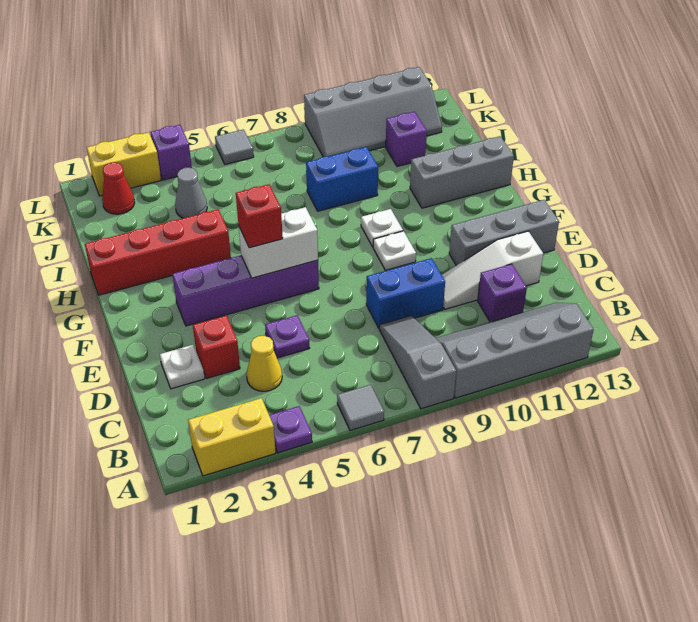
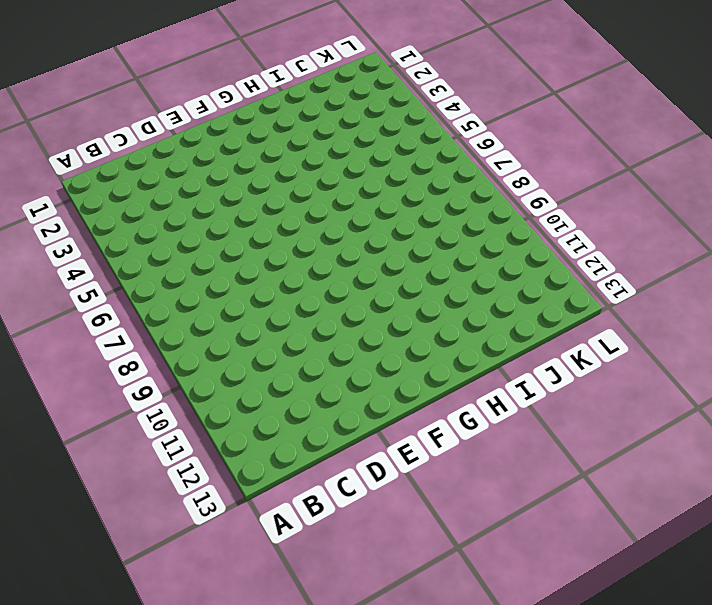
none -> yellow 1x2 brick [188,398,276,476]
none -> purple 1x1 plate [269,406,312,453]
none -> grey 1x1 tile [337,385,384,431]

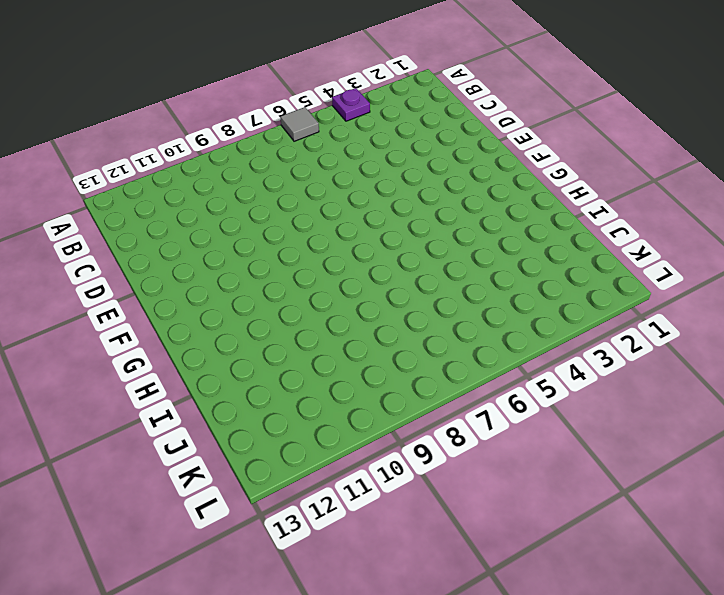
none -> yellow 1x2 brick [188,398,276,476]
none -> grey 1x3 slope [379,316,456,409]
none -> grey 2x4 slope [436,303,594,398]

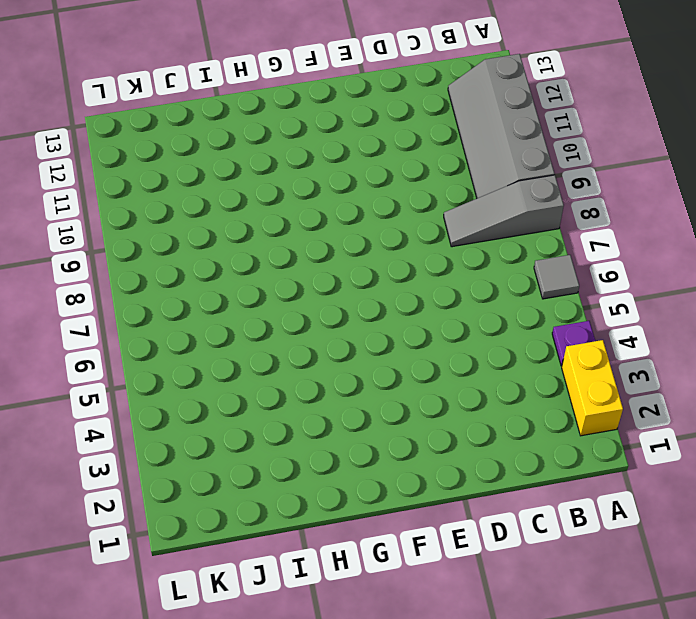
none -> yellow 1x1 cone [246,336,282,391]
none -> purple 1x1 brick [478,264,527,322]
none -> white 1x1 plate [160,345,205,389]

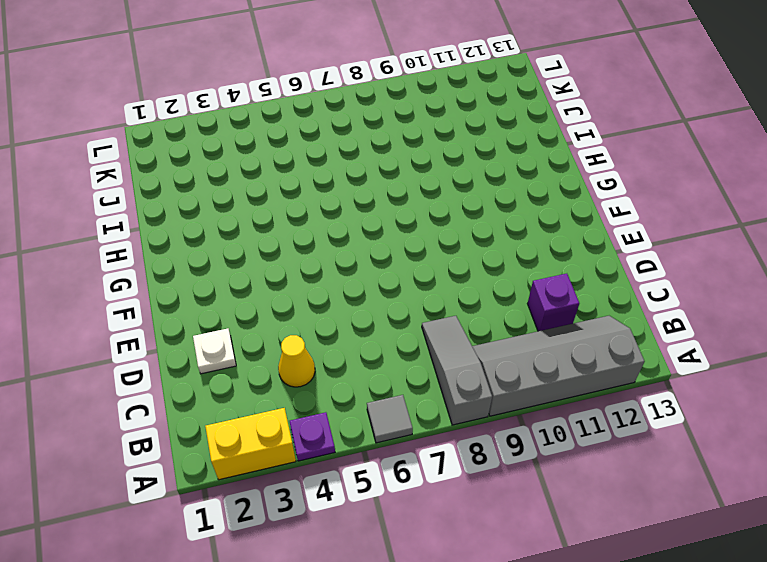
none -> red 1x1 brick [193,315,240,378]
none -> purple 1x1 plate [265,315,309,358]
none -> blue 1x2 brick [366,258,445,328]

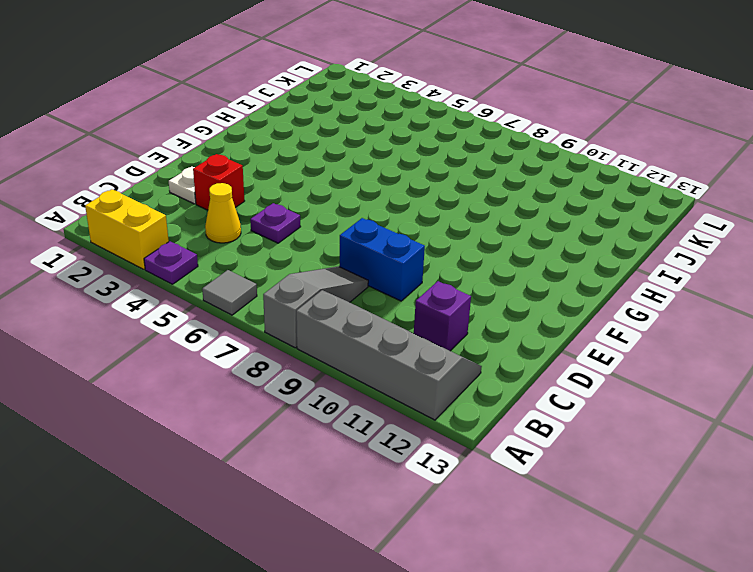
none -> white 1x3 slope [442,231,543,309]
none -> grey 1x3 brick [449,200,559,265]
none -> purple 1x4 brick [172,255,319,326]

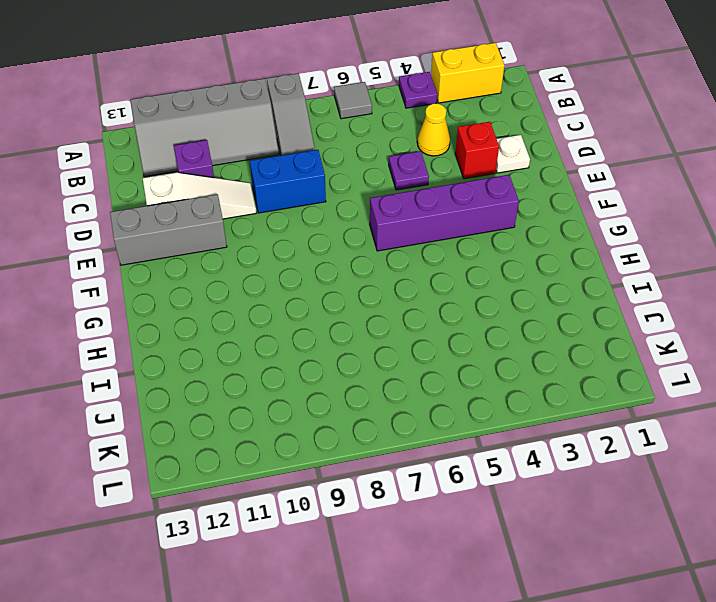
none -> white 1x1 plate [373,231,416,270]
none -> white 1x1 plate [361,209,403,247]
none -> red 1x4 brick [85,209,231,295]

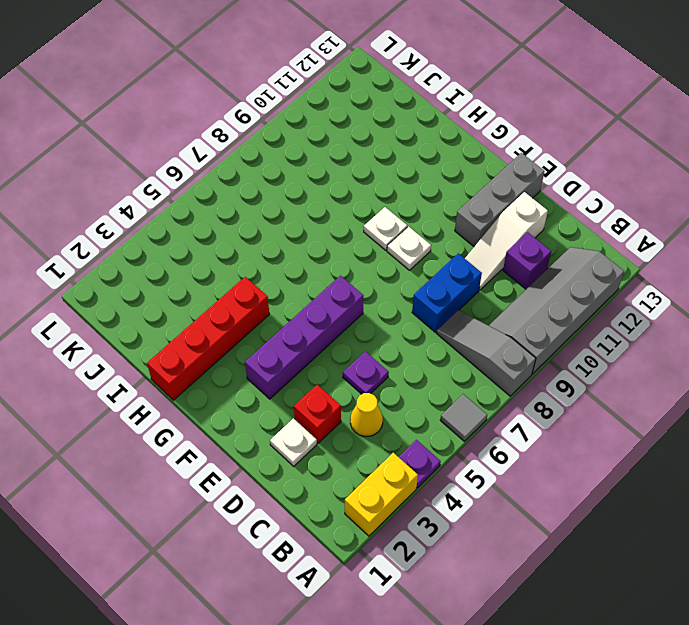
none -> grey 1x3 brick [410,136,514,208]
none -> blue 1x2 brick [306,147,378,211]
none -> grey 1x1 cone [175,168,207,218]

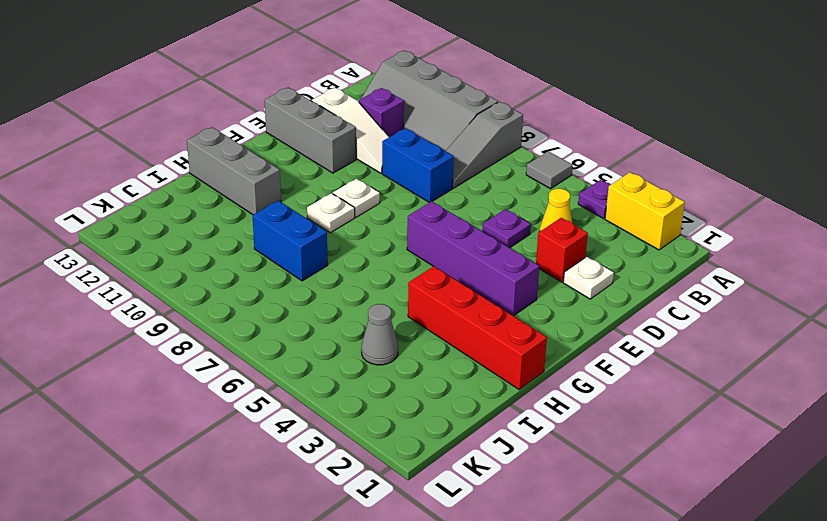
none -> purple 1x1 brick [386,112,427,167]
none -> red 1x1 cone [102,162,135,214]
none -> grey 2x4 slope [304,67,442,157]

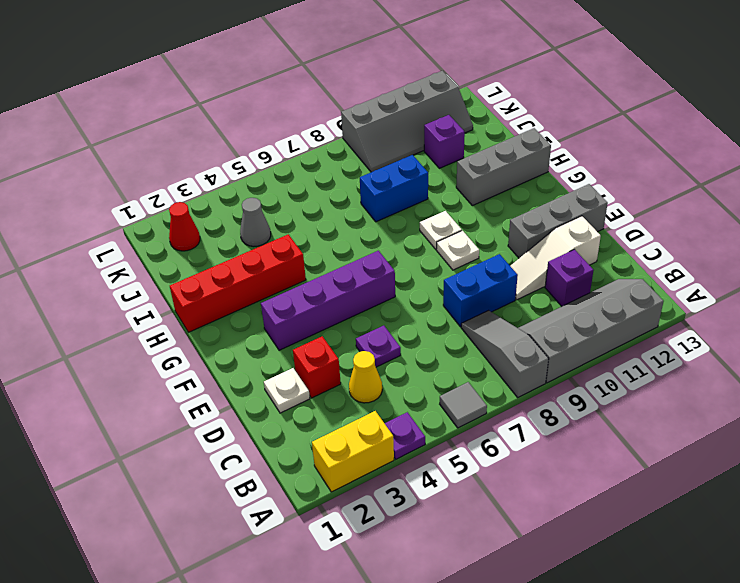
none -> yellow 1x2 brick [87,132,161,196]
none -> purple 1x1 brick [151,125,192,180]
none -> grey 1x1 tile [215,129,254,164]

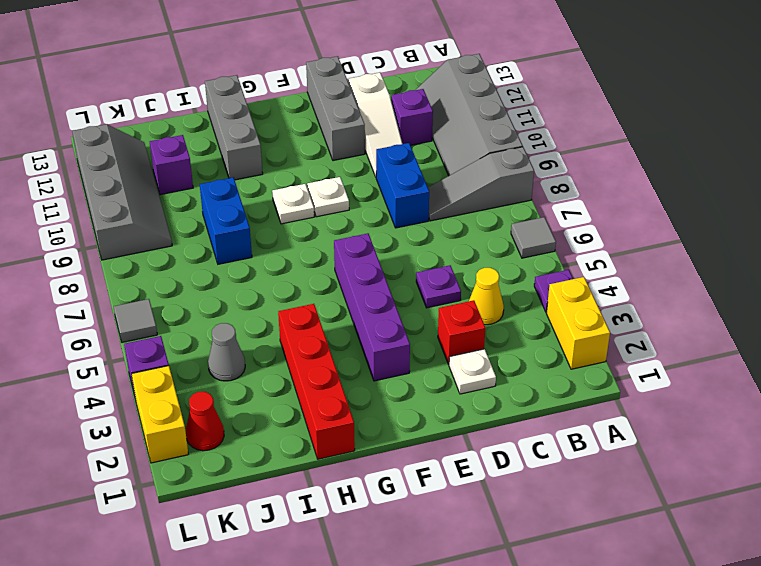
none -> white 1x2 brick [239,207,318,278]
none -> red 1x1 brick [236,184,283,248]

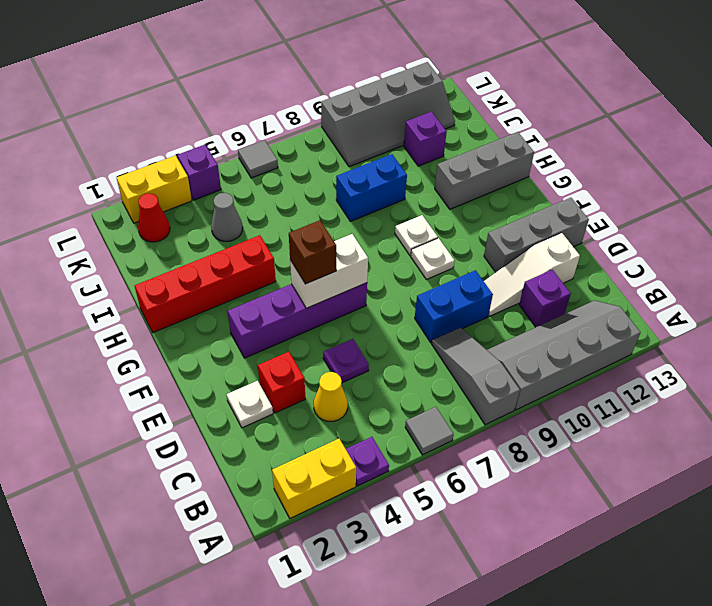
brown 1x1 brick [289,220,336,284] -> red 1x1 brick [236,184,283,248]

